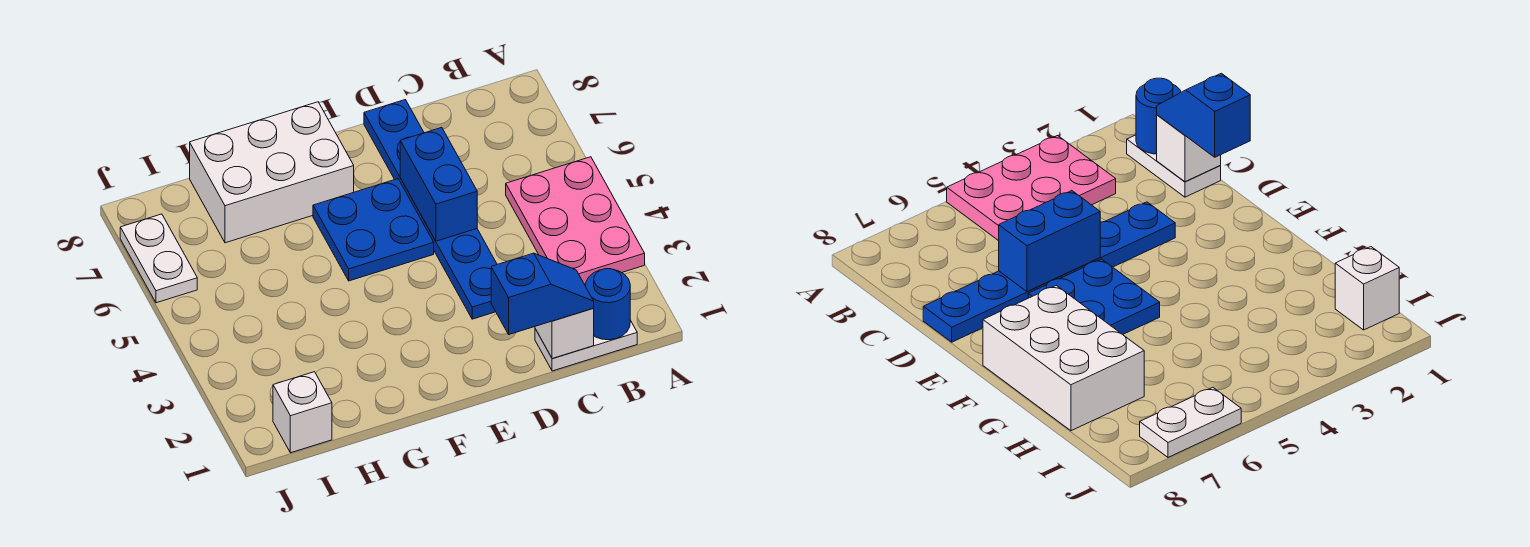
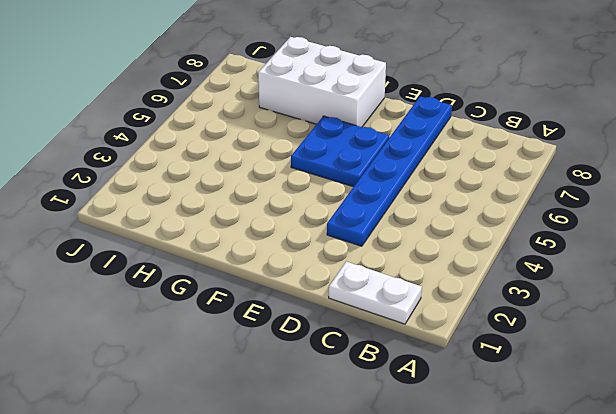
none -> pink 2x3 plate [506,157,645,284]
none -> white 1x1 brick [273,372,332,453]

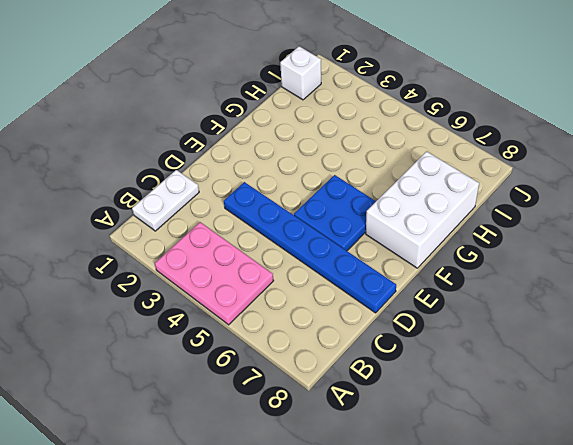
none -> white 1x2 plate [120,214,197,303]
none -> blue 1x1 round brick [586,269,630,340]

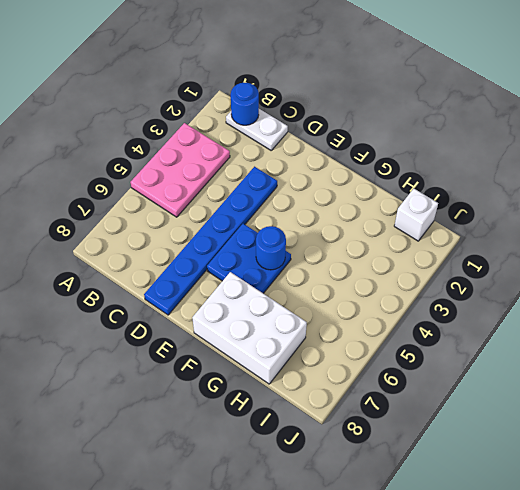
blue 1x1 round brick [256,226,286,270] -> none
none -> white 1x2 plate [120,214,197,303]
none -> white 1x1 brick [535,309,594,359]

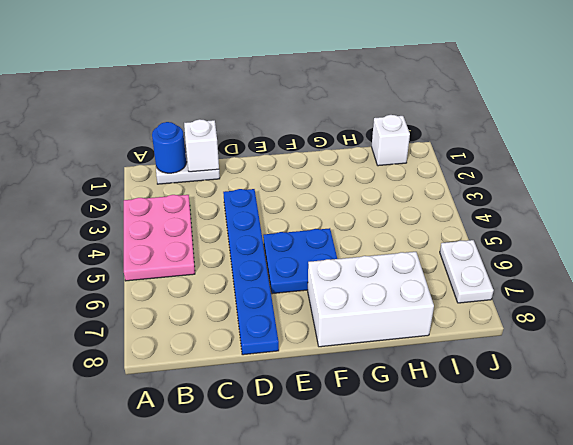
none -> blue 1x2 brick [400,128,477,241]
none -> blue 1x2 slope [491,253,594,334]

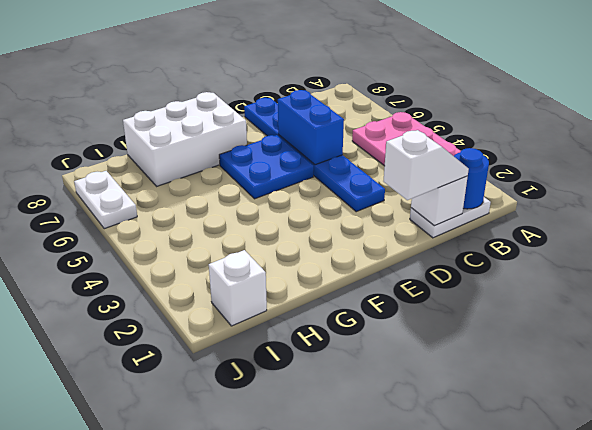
white 1x2 slope [383,130,469,200] -> blue 1x2 slope [491,253,594,334]

